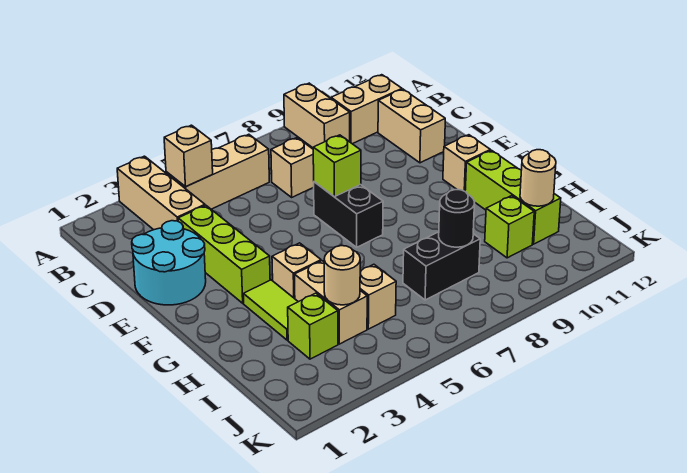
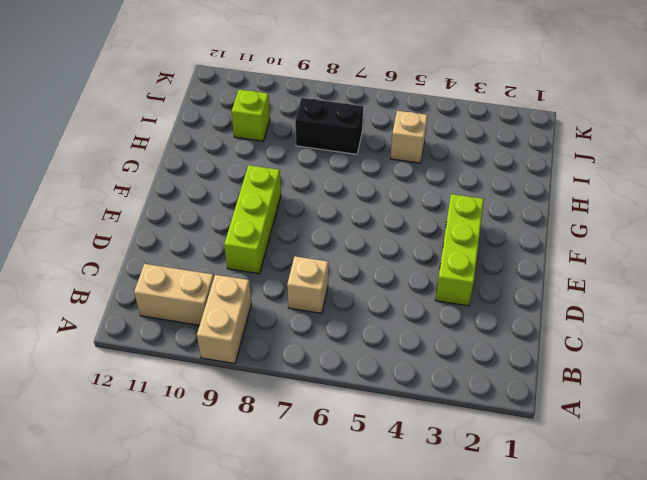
lime 1x3 brick [224,165,281,274] -> lime 1x3 brick moved to [465,150,561,244]
none -> tan 1x3 brick [117,156,205,230]
none -> tan 1x3 brick [166,134,269,209]
none -> tan 1x2 brick [378,89,445,163]

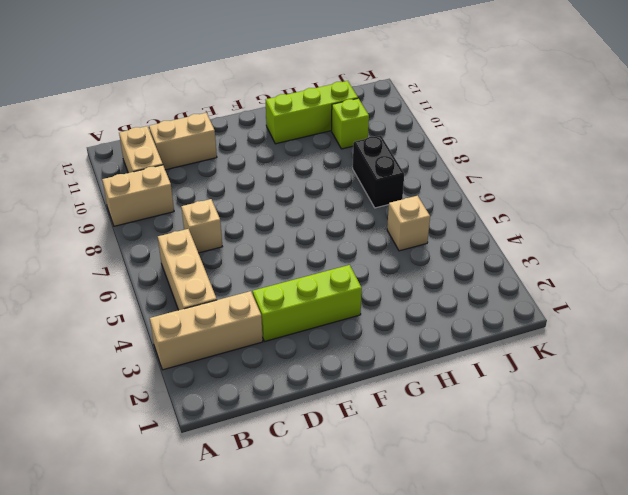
none -> cyan 2x2 round brick [132,221,206,305]
none -> black 1x2 brick [314,182,383,247]
none -> tan 1x1 brick [443,135,490,191]

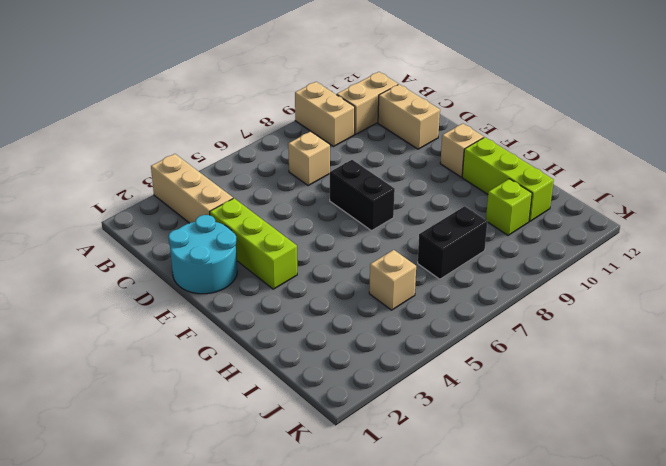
none -> tan 1x3 brick [166,134,269,209]
none -> lime 1x2 tile [243,280,298,340]
none -> tan 1x1 brick [272,243,321,299]

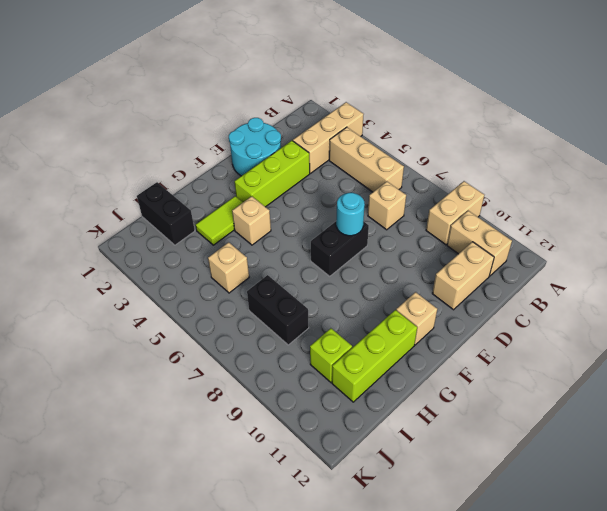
cyan 1x1 round brick [336,193,365,236] -> lime 1x1 brick [313,135,361,197]
black 1x2 brick [137,182,195,245] -> none
none -> tan 1x2 brick [294,261,367,344]
none -> lime 1x1 brick [288,293,338,359]
none -> tan 1x1 brick [164,125,213,187]

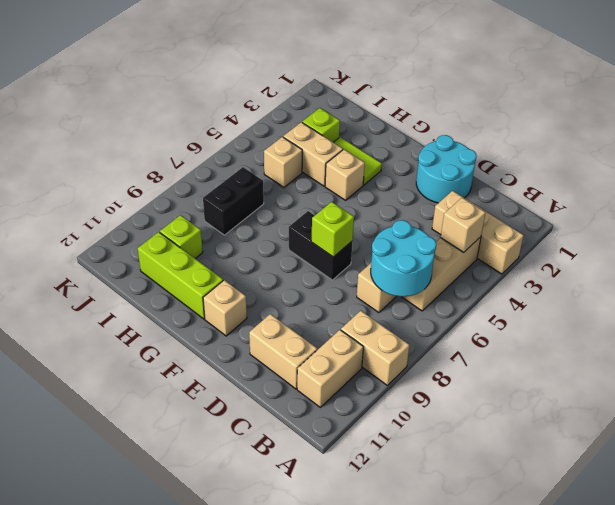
cyan 2x2 round brick [371,220,436,297] -> none
none -> lime 1x3 brick [178,205,270,303]
none -> tan 1x1 round brick [324,246,360,305]
none -> black 1x1 round brick [439,190,475,247]

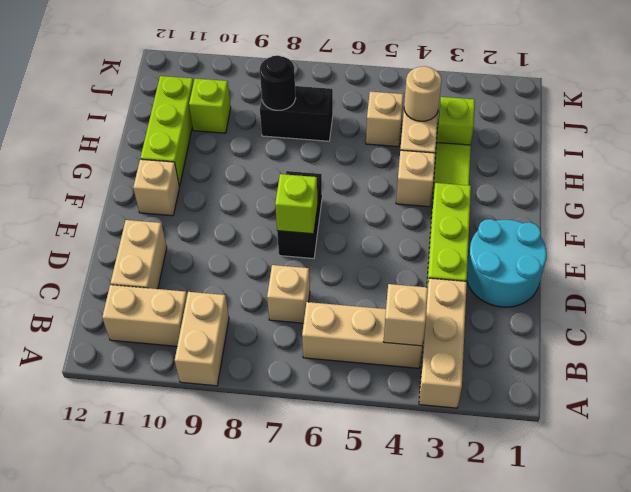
none -> tan 1x1 round brick [520,150,556,206]

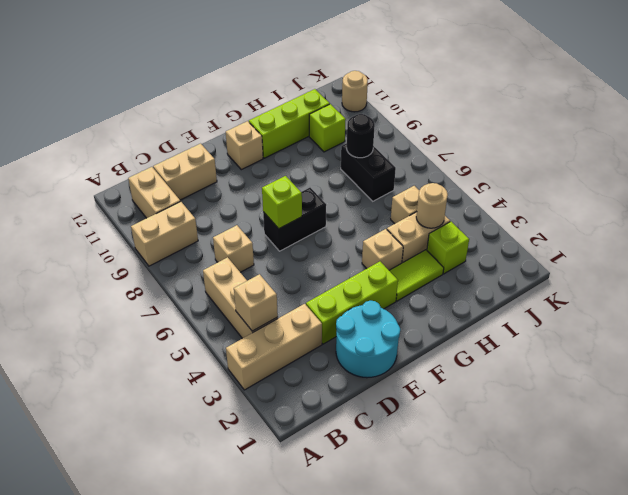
tan 1x1 round brick [342,71,368,112] -> tan 1x1 round brick moved to [520,150,556,206]

